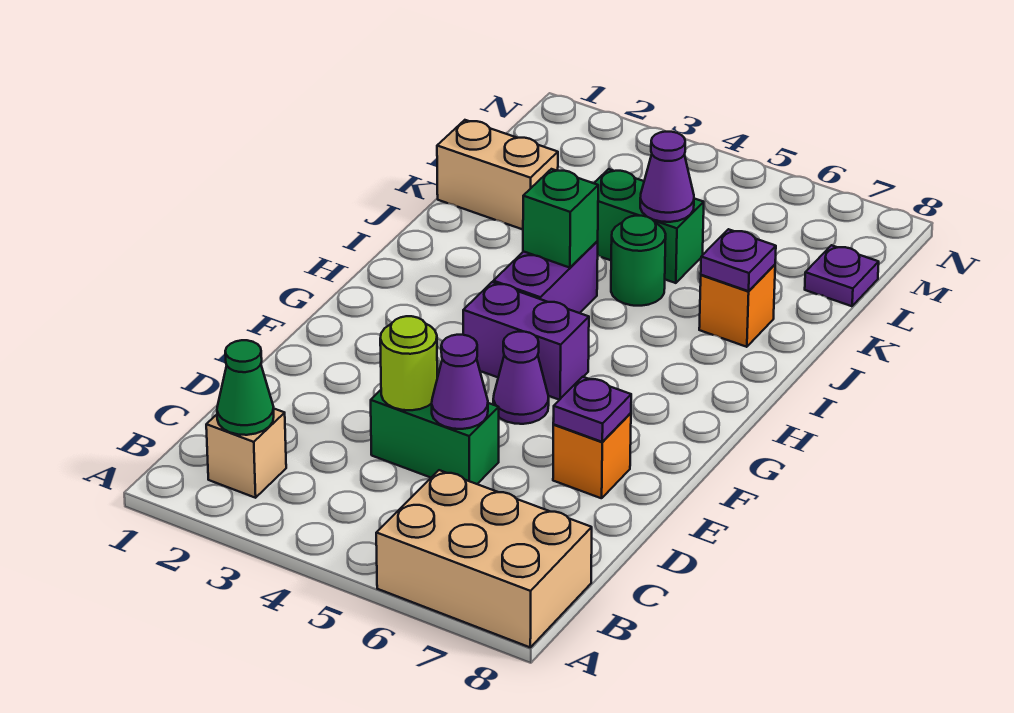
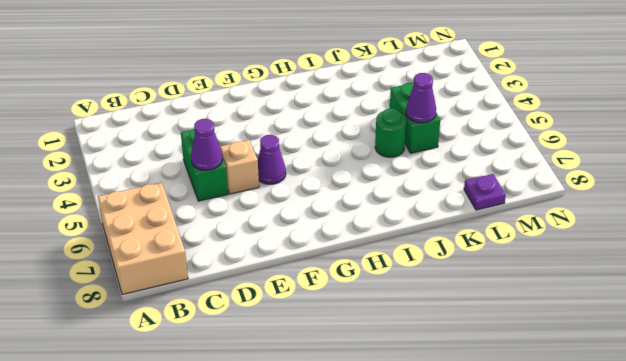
tan 1x1 brick [220,140,259,194] -> tan 1x1 brick moved to [206,409,286,498]
none -> orange 1x1 brick [553,413,631,498]
none -> purple 1x2 brick [463,282,589,400]
none -> purple 1x2 brick [493,241,598,313]

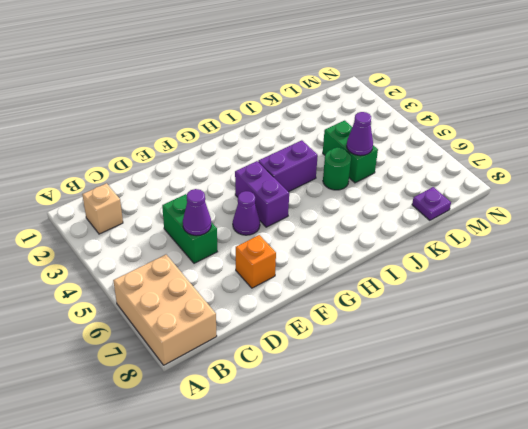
none -> orange 1x1 brick [699,265,775,347]
none -> tan 1x2 brick [437,120,558,229]
none -> green 1x1 cone [217,340,274,435]

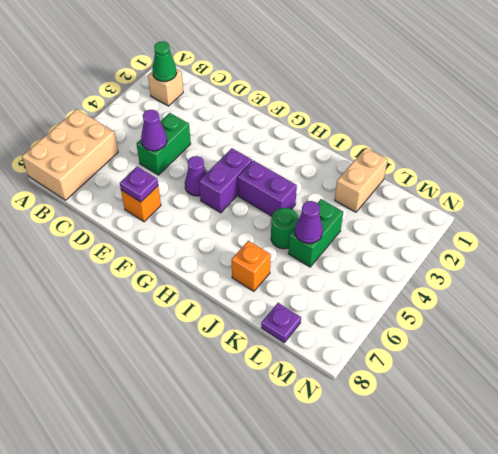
none -> lime 1x1 round brick [380,316,437,410]
none -> green 1x1 brick [523,169,598,268]
none -> purple 1x1 plate [701,229,776,291]

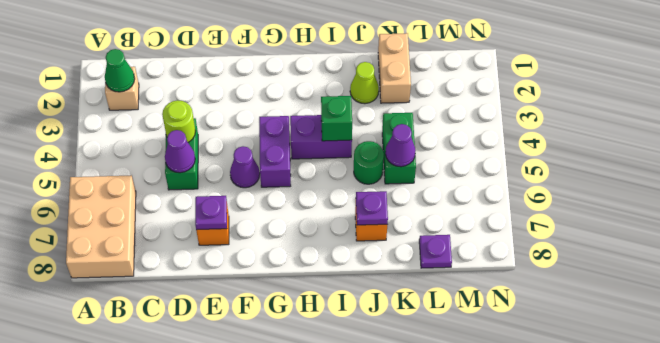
lime 1x1 cone [350,62,379,104] -> none

